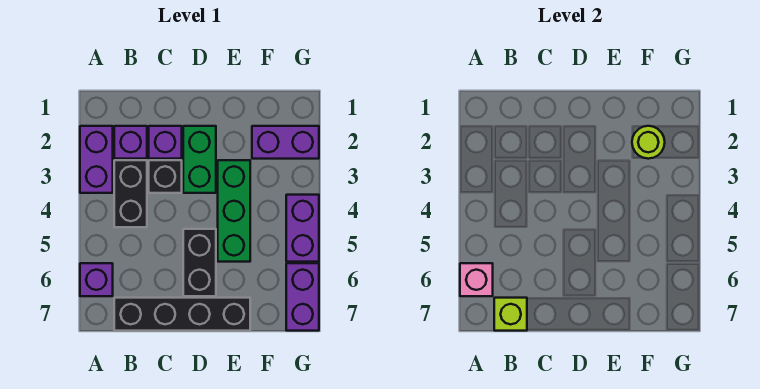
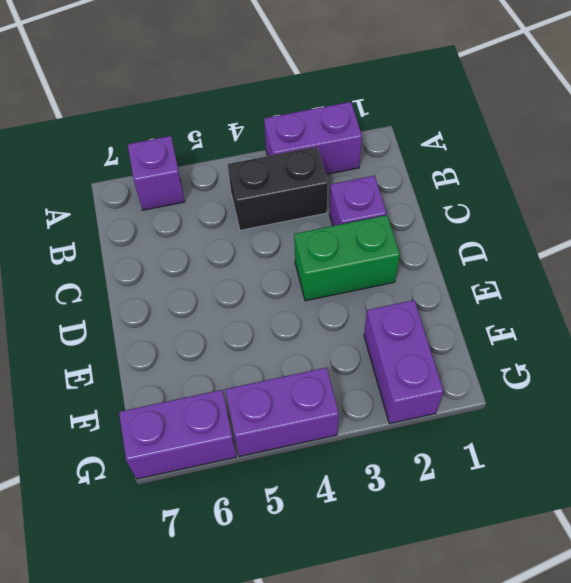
none -> purple 1x1 brick [114,126,147,159]
none -> black 1x4 brick [114,298,250,331]
none -> black 1x1 brick [149,160,182,193]

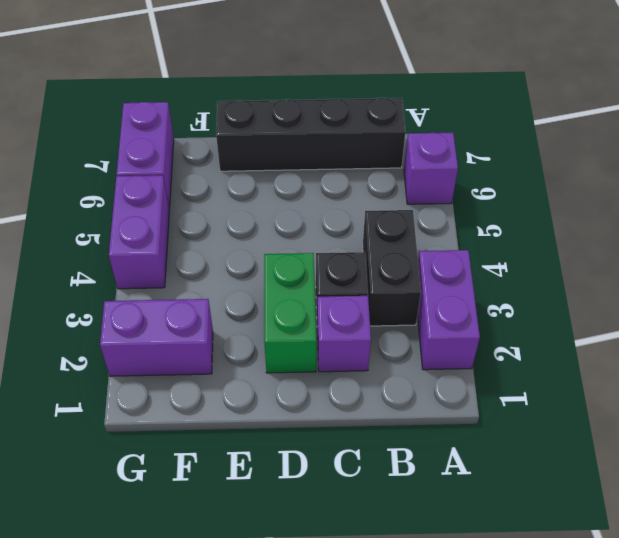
none -> purple 1x1 brick [114,126,147,159]
none -> black 1x2 brick [183,229,216,296]
none -> green 1x3 brick [218,160,250,262]

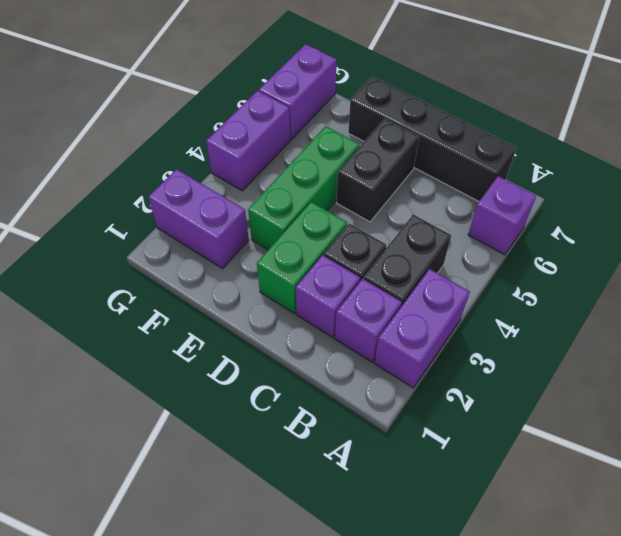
none -> pink 1x1 brick [460,263,493,296]
none -> lime 1x1 brick [494,298,527,331]
none -> lime 1x1 round brick [632,126,665,159]

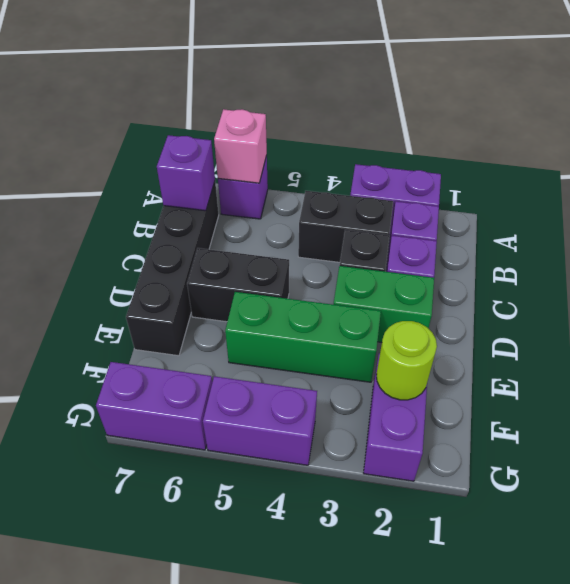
purple 1x1 brick [157,135,215,211] -> lime 1x1 brick [494,298,527,331]

